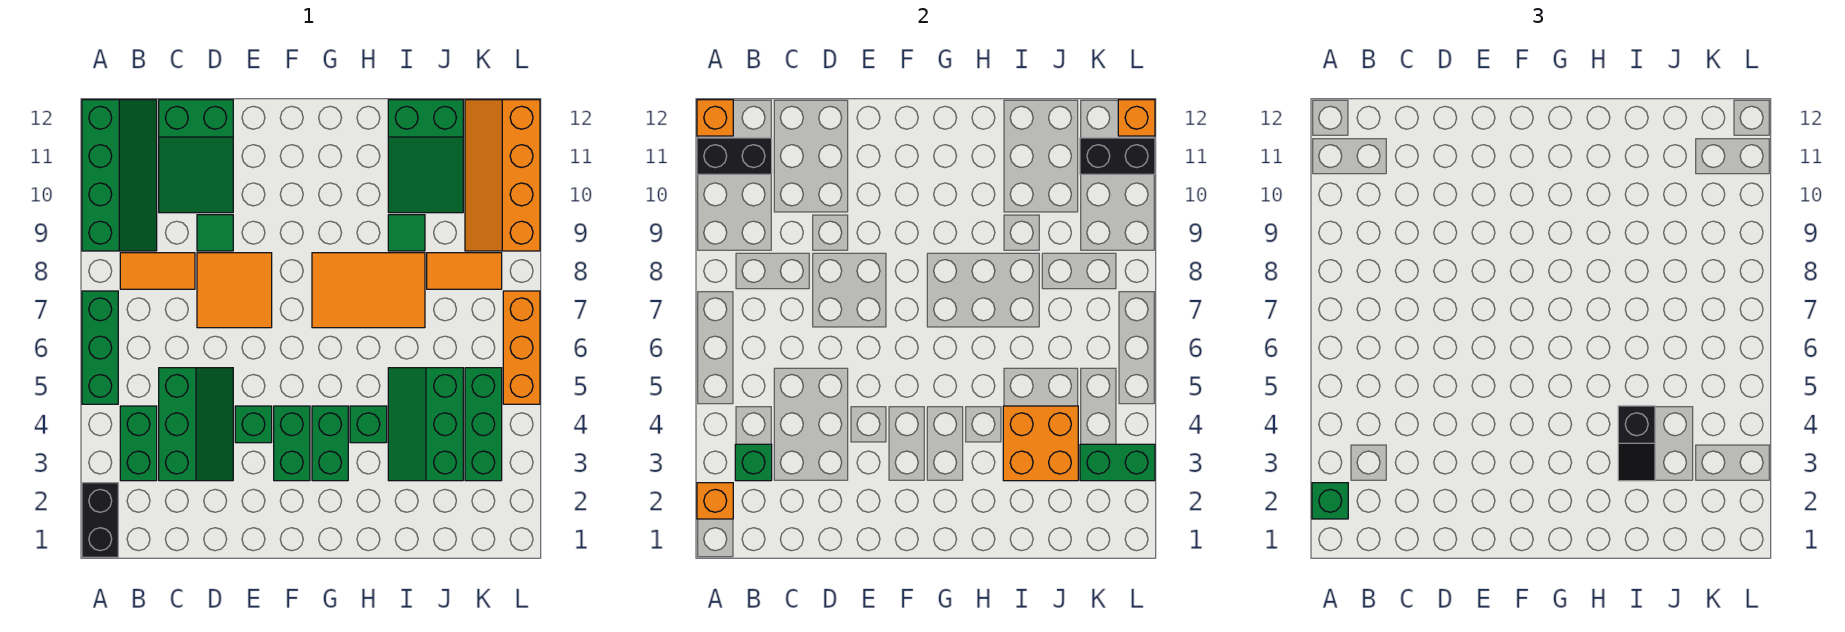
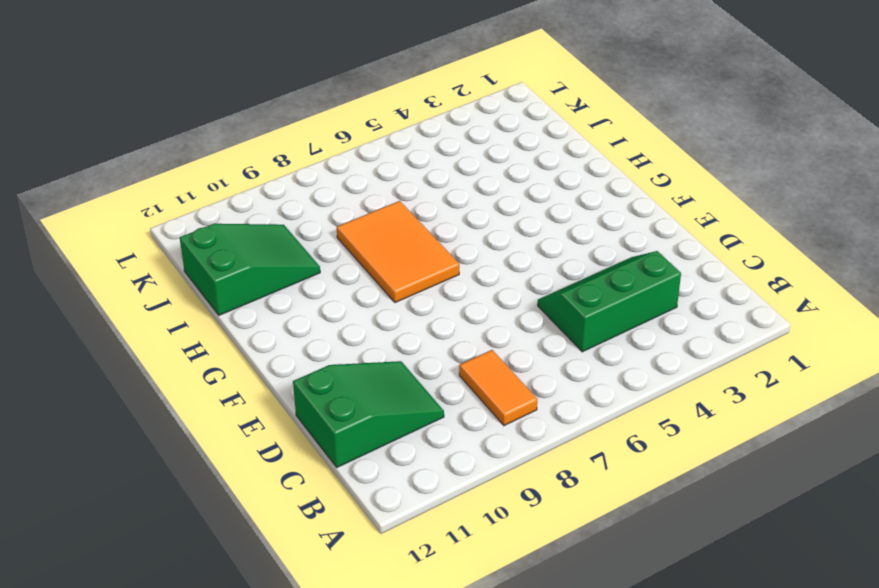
none -> black 1x2 brick [82,483,118,557]
none -> green 1x3 brick [82,291,118,404]
none -> green 2x4 slope [82,100,157,251]
none -> green 1x2 brick [120,406,157,481]

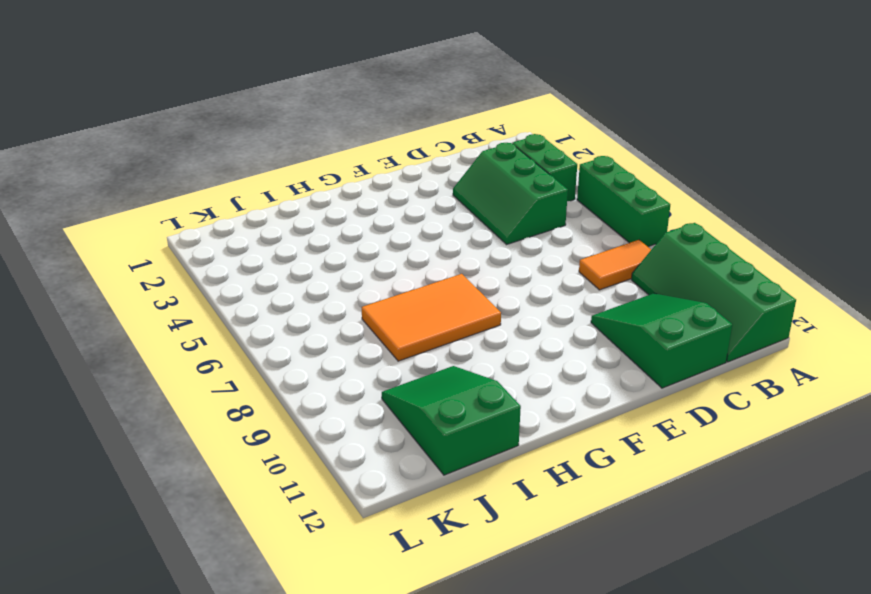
none -> black 1x2 brick [82,483,118,557]
none -> orange 2x2 tile [197,253,272,328]
none -> green 1x1 tile [197,215,233,251]
none -> green 1x1 brick [235,406,272,443]

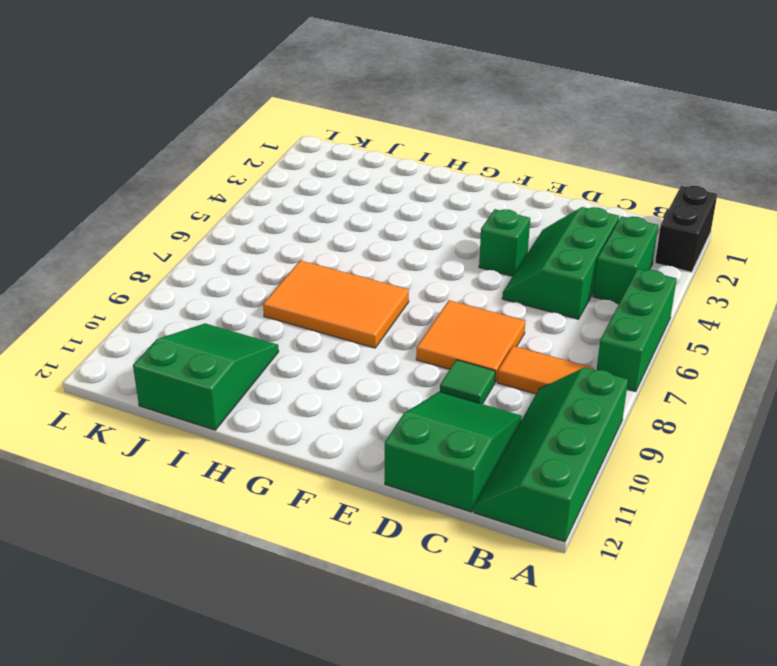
none -> green 1x2 brick [274,406,310,481]
none -> green 1x2 brick [312,406,348,481]
none -> green 1x1 brick [350,406,387,443]
none -> green 2x3 slope [388,368,463,481]

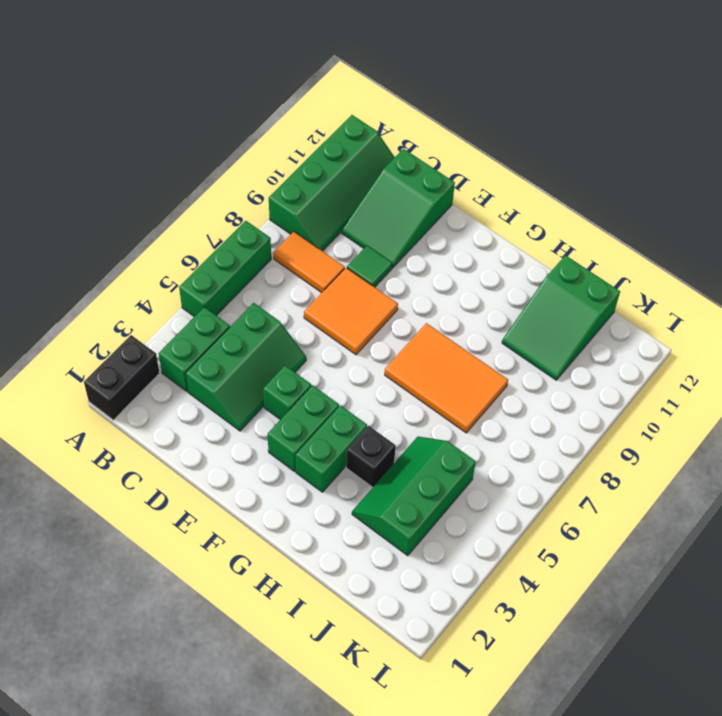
black 1x1 brick [346,426,396,487] -> green 1x1 brick [350,406,387,443]
none -> green 1x1 tile [388,215,425,251]
none -> orange 1x2 tile [427,253,502,289]
none -> green 1x3 brick [465,368,502,481]
none -> orange 2x4 slope [465,100,540,251]

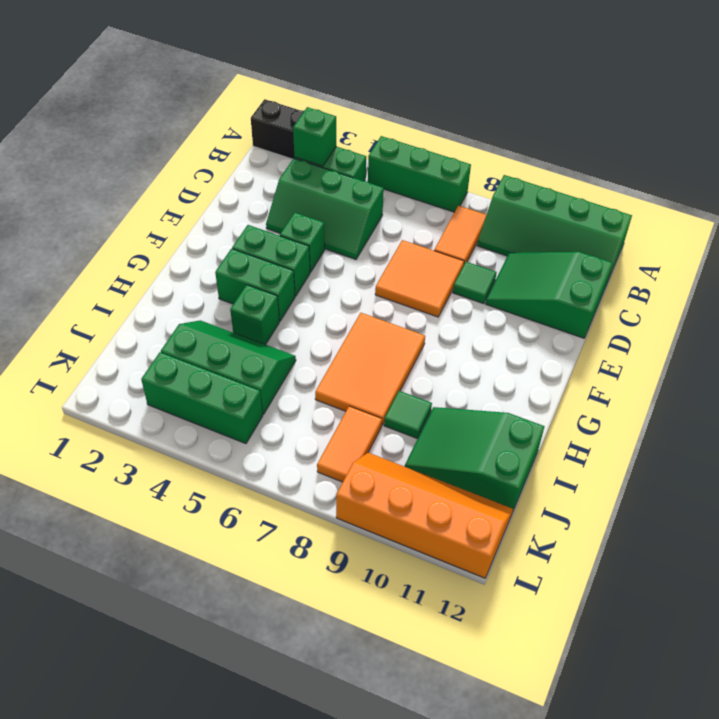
none -> orange 1x3 brick [503,291,540,404]
none -> orange 1x1 brick [697,483,733,519]
none -> black 1x2 brick [697,138,772,174]
none -> orange 1x1 brick [697,100,733,136]

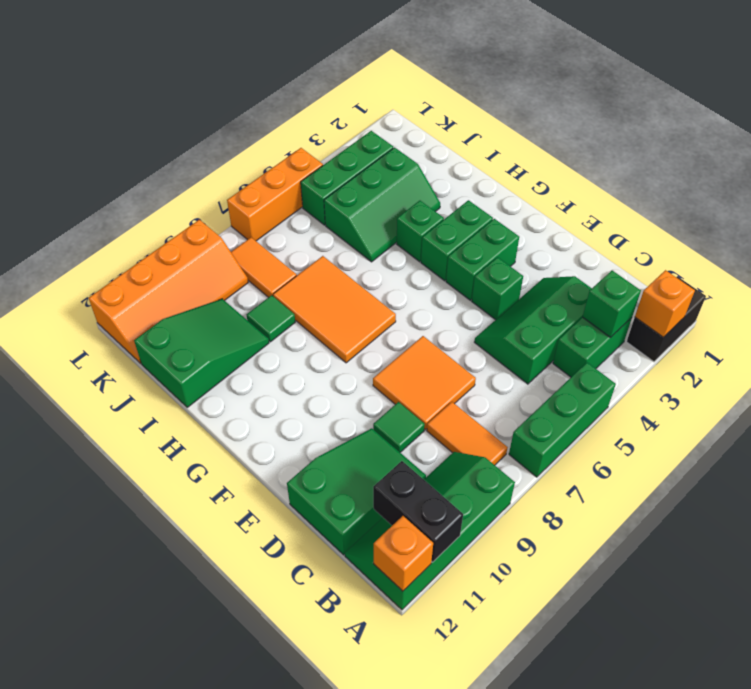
none -> orange 2x2 brick [1003,406,1078,481]
none -> green 1x2 brick [1080,444,1155,481]
none -> black 1x2 brick [1080,138,1155,174]
none -> orange 1x1 brick [1118,100,1155,136]

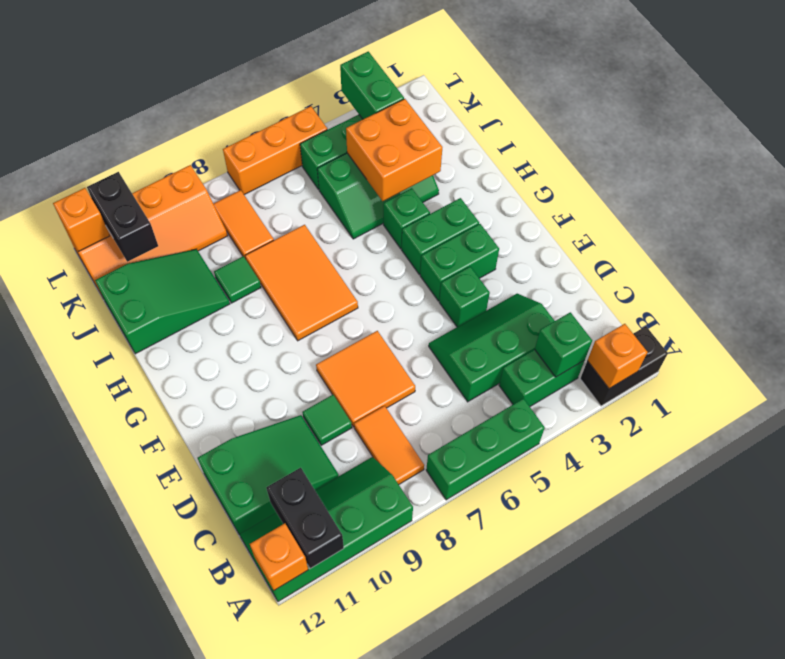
none -> green 1x1 brick [1312,483,1348,519]
none -> black 1x2 slope [1618,406,1655,481]

